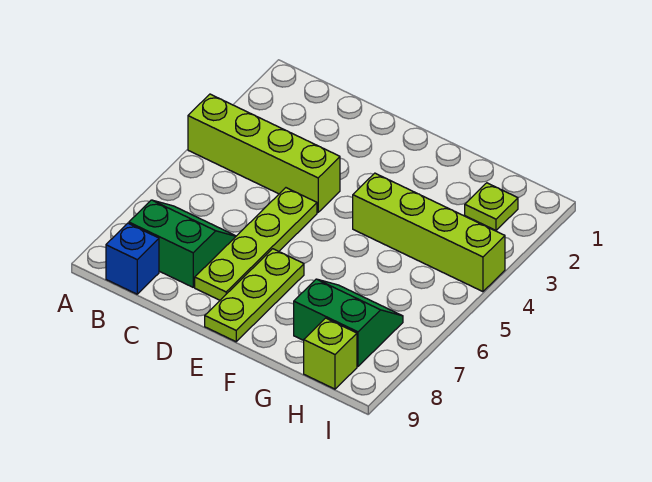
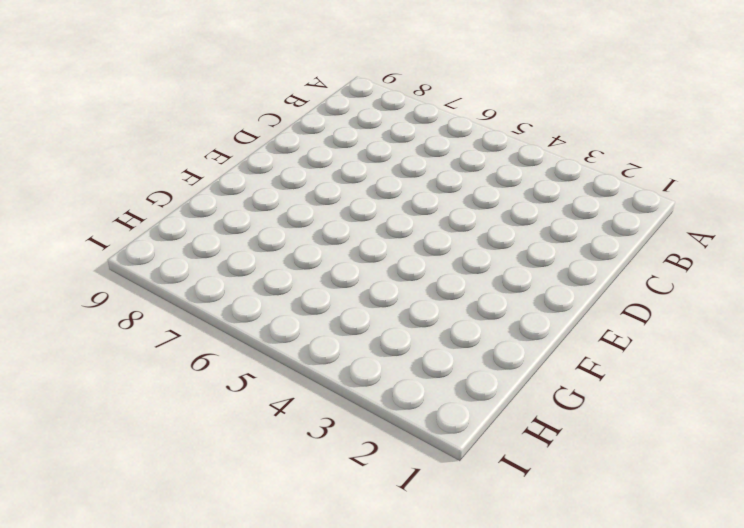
none -> lime 1x4 brick [188,94,340,212]
none -> green 2x2 slope [129,200,236,287]

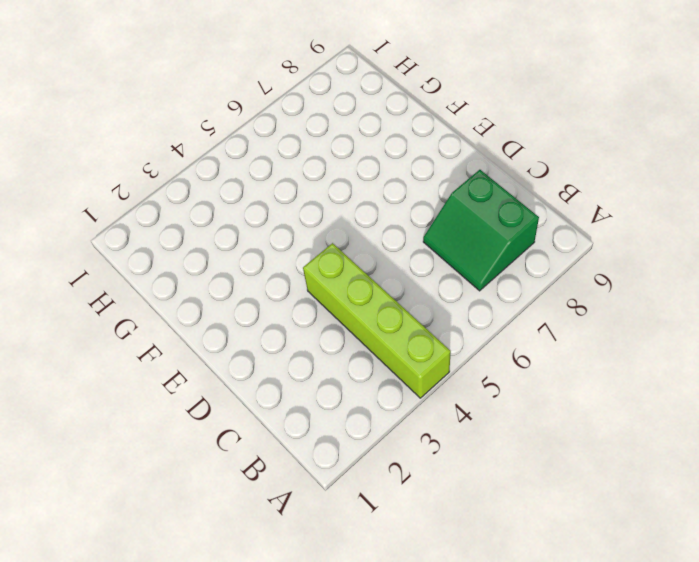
none -> blue 1x1 brick [106,223,159,294]
none -> lime 1x4 plate [195,188,317,300]

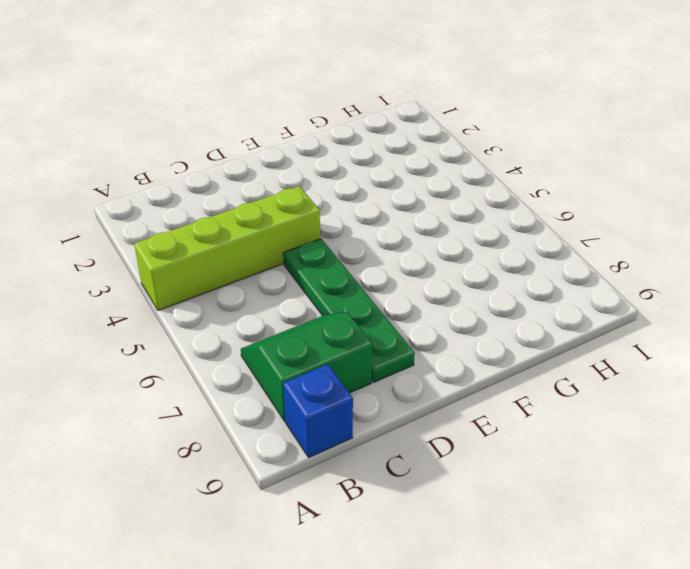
green 1x4 plate [283,239,415,383] -> lime 1x4 plate [195,188,317,300]
none -> lime 1x3 plate [205,249,304,342]
none -> lime 1x4 brick [353,173,505,292]

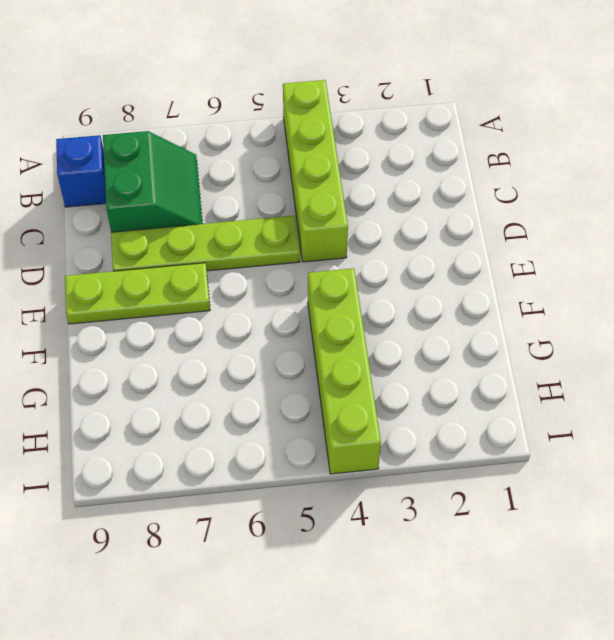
none -> green 2x2 slope [294,279,403,366]
none -> lime 1x1 plate [465,183,518,230]

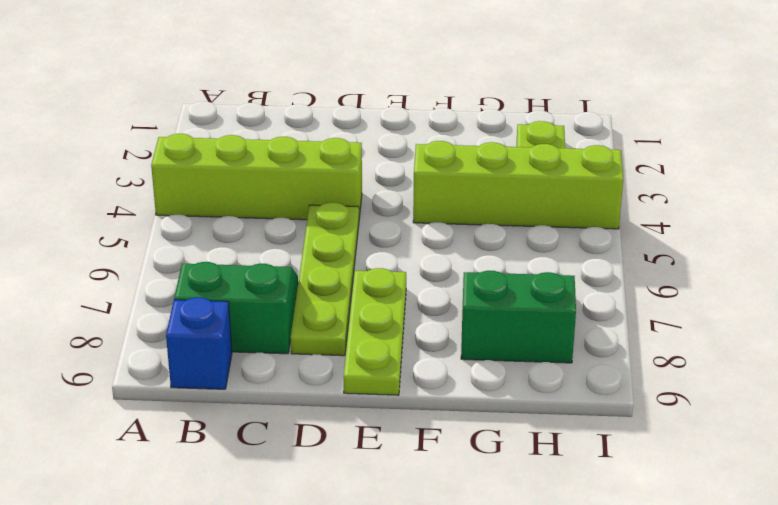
none -> lime 1x1 brick [304,318,357,389]

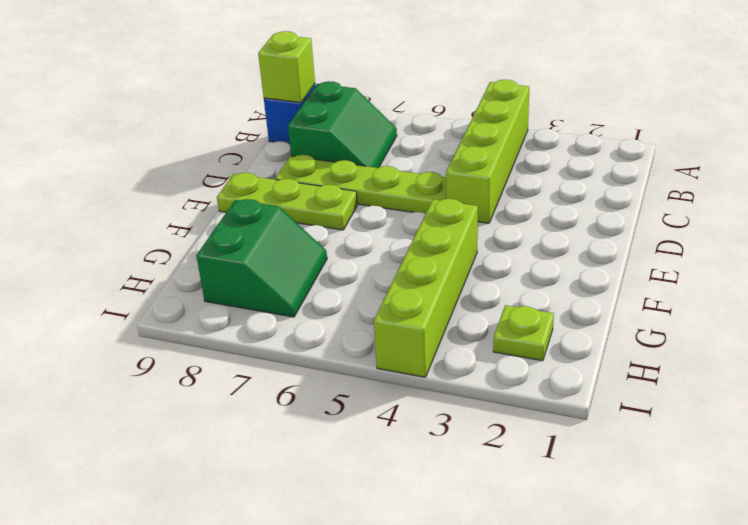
lime 1x1 brick [258,31,315,103] -> lime 1x1 brick moved to [304,318,357,389]

